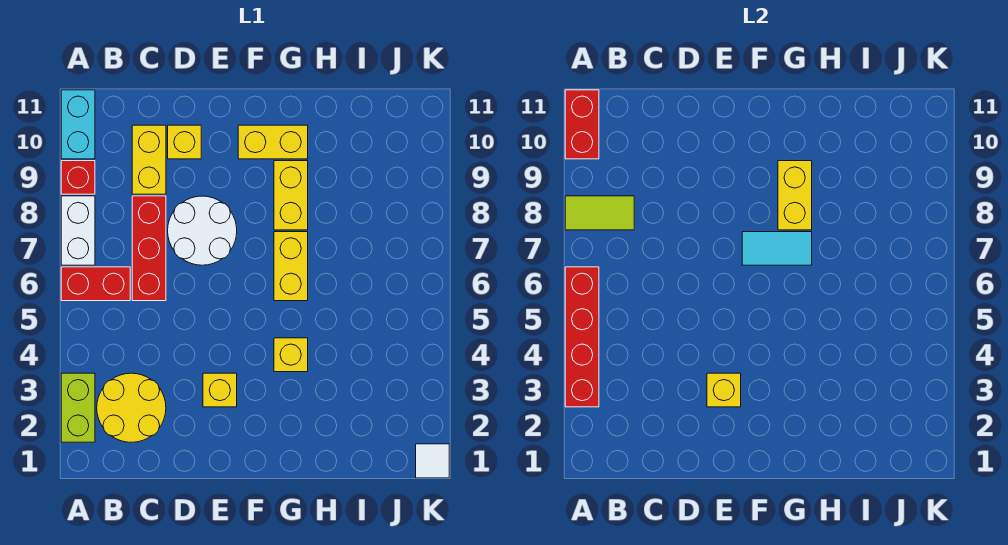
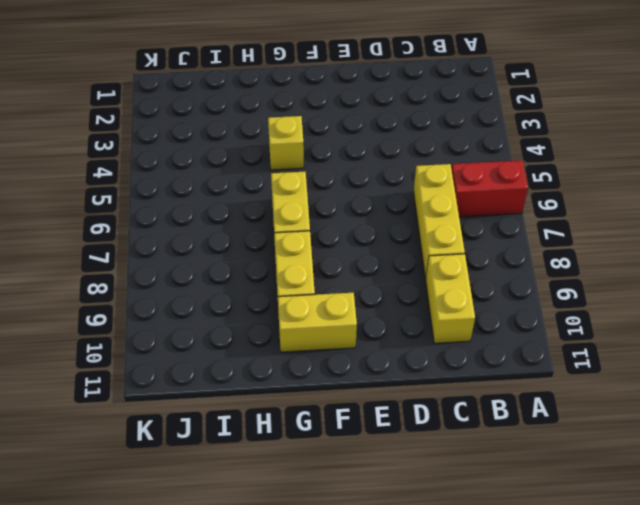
yellow 1x3 brick [413,164,465,279] -> red 1x3 brick [132,196,166,301]
none -> lime 1x2 brick [61,373,95,442]
none -> white 1x2 brick [61,196,95,265]
none -> red 1x1 brick [61,161,95,194]

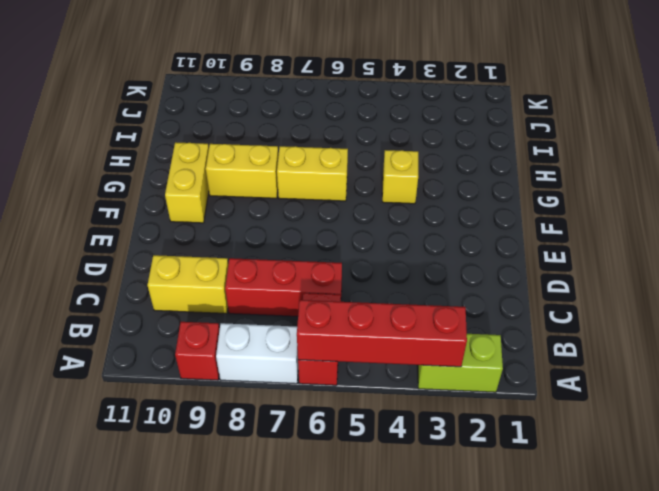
none -> cyan 1x2 brick [61,90,95,159]
none -> yellow 2x2 round brick [97,373,166,442]
none -> white 2x2 round brick [168,196,237,265]

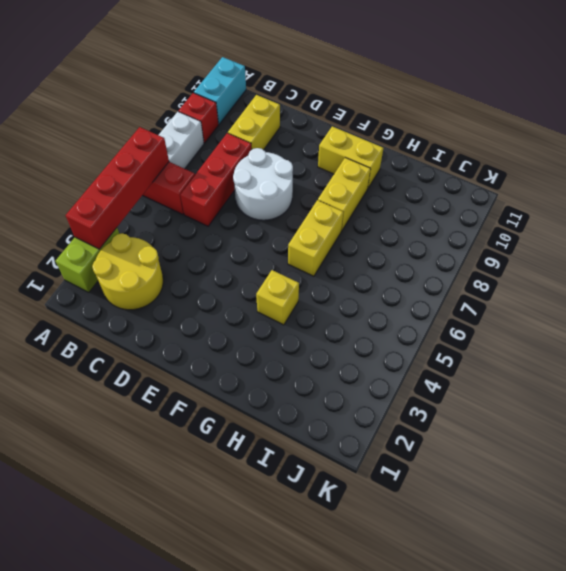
none -> yellow 1x1 brick [168,125,201,159]
none -> yellow 1x1 brick [203,373,237,407]
none -> white 1x1 tile [416,444,449,478]

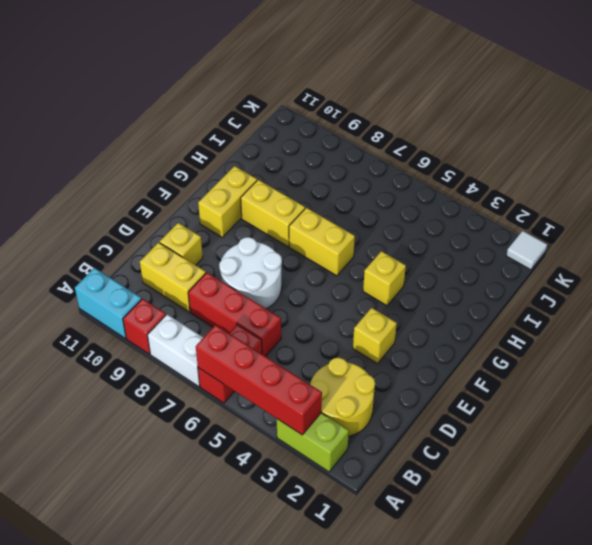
none -> lime 1x2 tile [565,196,634,230]
none -> red 1x2 brick [565,90,599,159]
none -> yellow 1x1 brick [707,373,741,407]

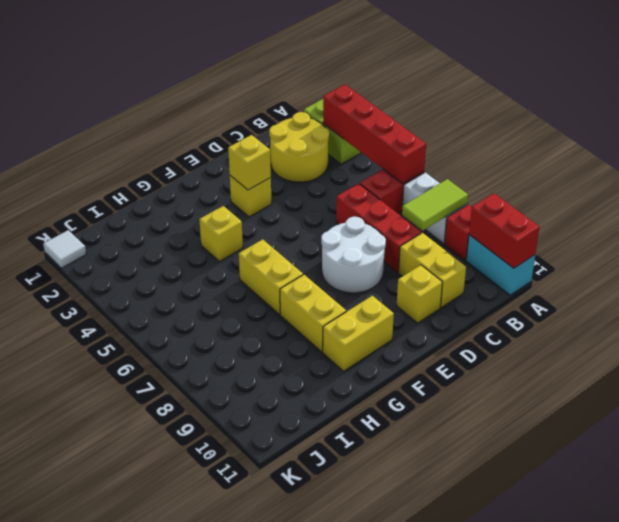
none -> cyan 1x2 tile [742,232,812,265]
none -> yellow 1x2 brick [778,161,812,230]

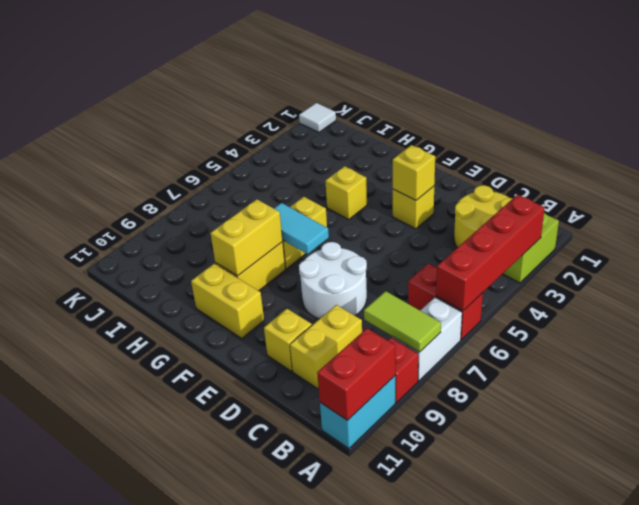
none -> red 1x3 brick [132,196,166,301]

